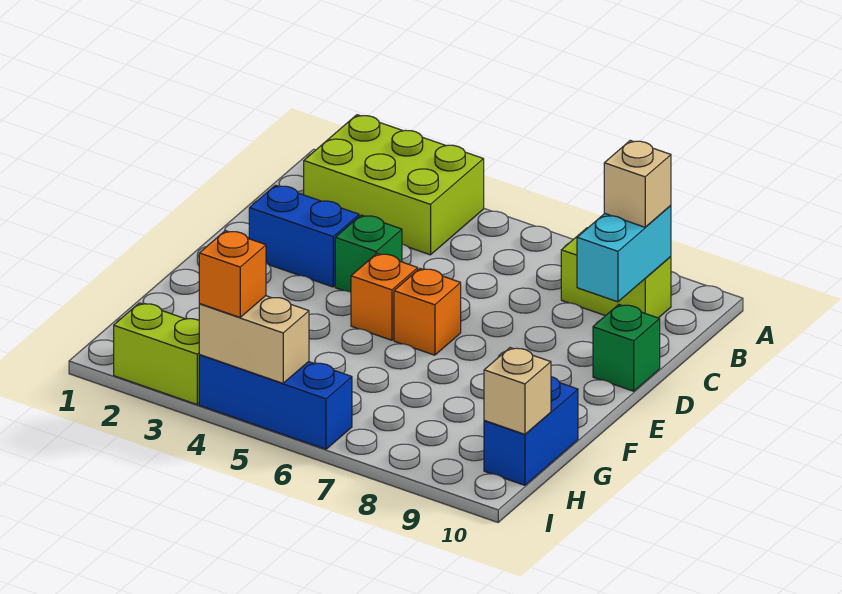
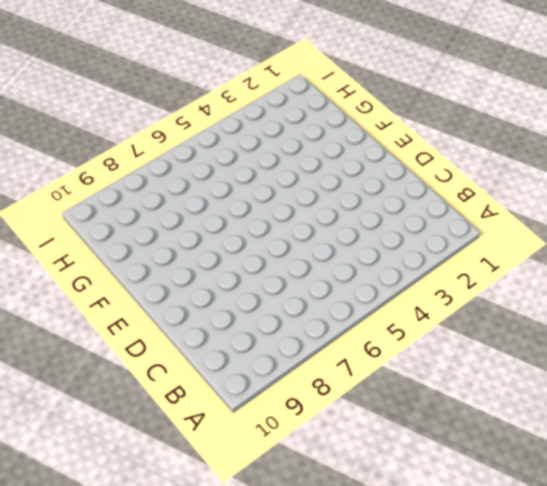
none -> lime 2x3 brick [304,115,484,255]
none -> lime 1x2 brick [561,228,671,318]
none -> blue 1x2 brick [249,185,359,287]

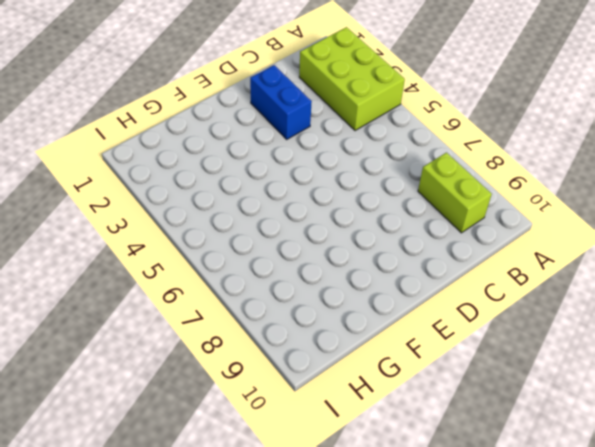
none -> green 1x1 brick [335,215,402,292]
none -> green 1x1 brick [593,305,660,391]
none -> orange 1x1 brick [351,254,418,340]

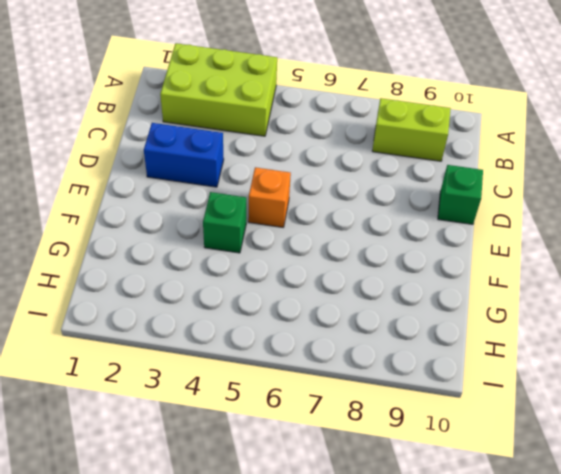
green 1x1 brick [203,192,246,253] -> green 1x1 brick moved to [335,215,402,292]
none -> orange 1x1 brick [394,269,461,355]
none -> blue 1x2 brick [484,377,578,485]
none -> lime 1x2 brick [114,303,199,404]

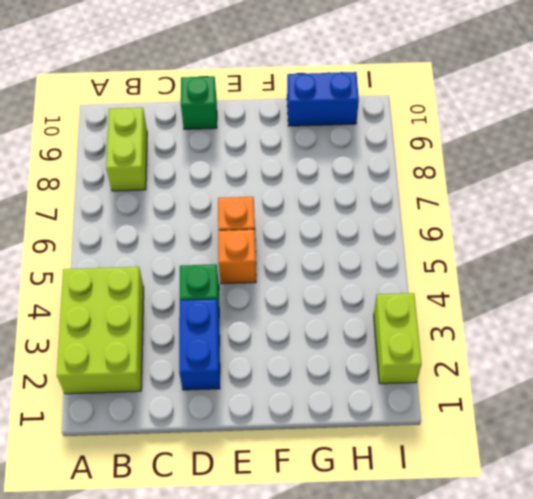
none -> blue 1x3 brick [199,355,352,449]
none -> cyan 1x2 brick [577,206,671,302]
none -> tan 1x1 brick [484,348,551,434]

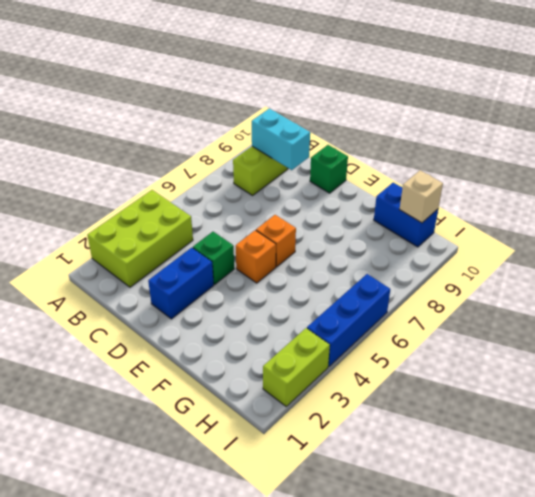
none -> tan 1x2 brick [199,296,309,383]
none -> tan 1x1 brick [604,140,671,227]
none -> orange 1x1 brick [199,231,266,317]

